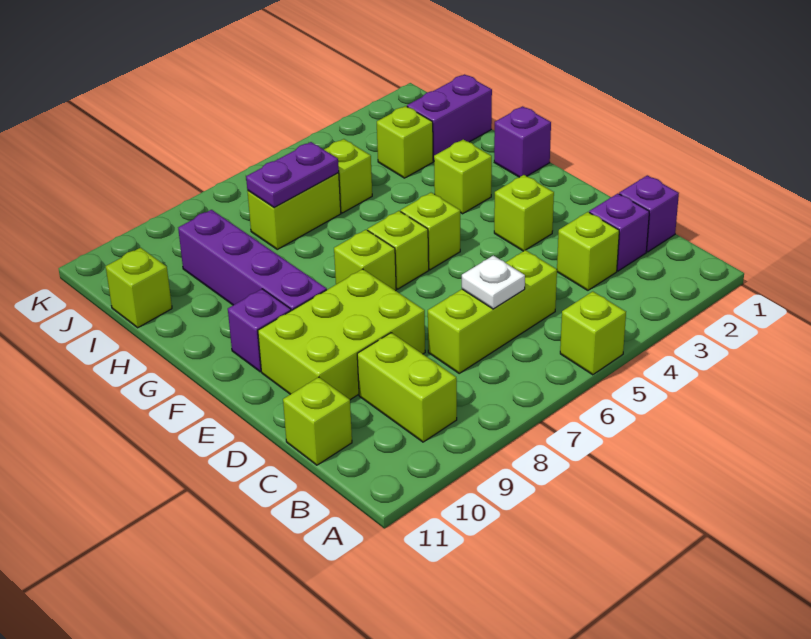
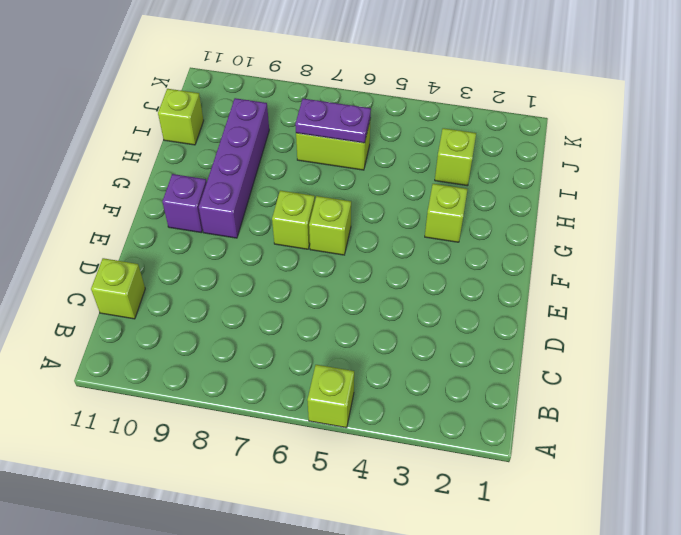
none -> lime 1x2 brick [357,333,457,442]
none -> purple 1x1 brick [619,175,679,252]
none -> purple 1x1 brick [589,194,649,271]

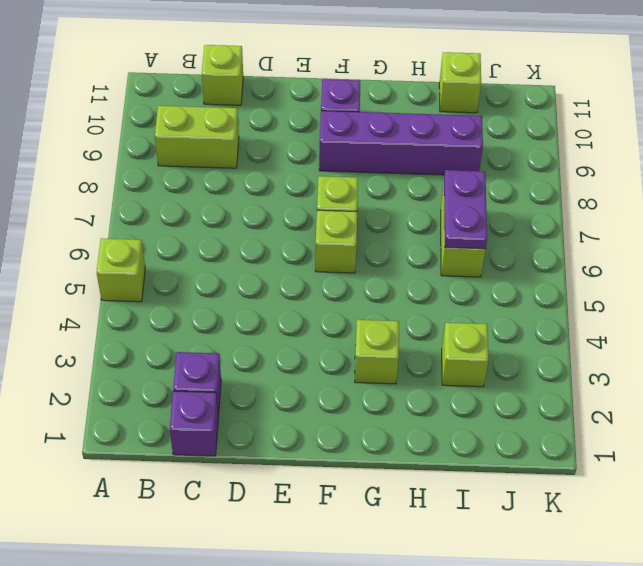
none -> lime 1x1 brick [557,212,619,290]
none -> lime 1x3 brick [428,250,557,373]
none -> lime 2x3 brick [258,269,425,400]

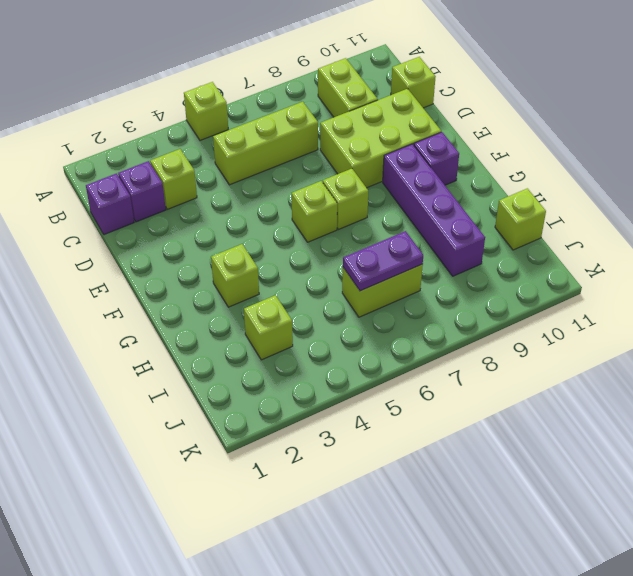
none -> lime 1x1 brick [494,175,554,251]
none -> lime 1x1 brick [401,193,460,270]
none -> purple 1x1 brick [494,106,551,177]

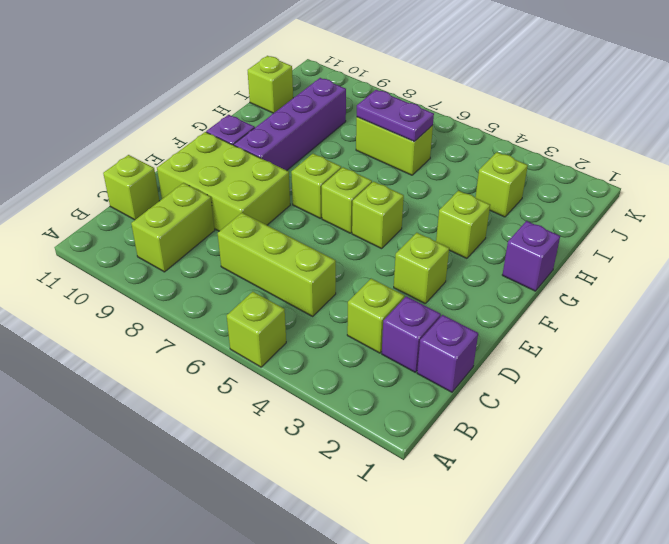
none -> purple 1x2 brick [407,74,492,161]
none -> lime 1x1 brick [324,139,372,213]
none -> white 1x1 plate [462,255,525,309]

